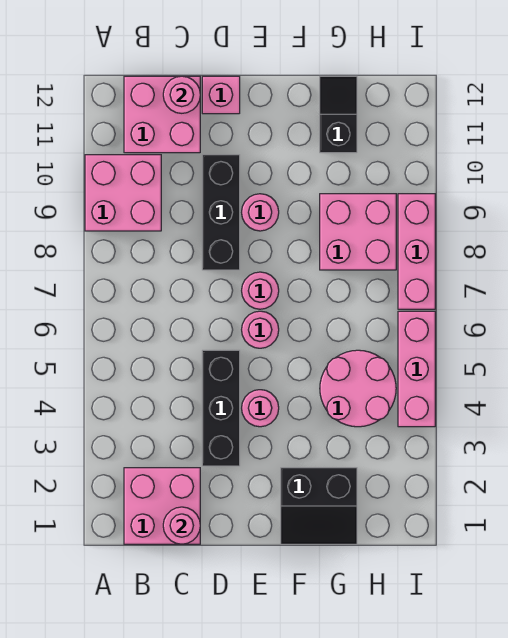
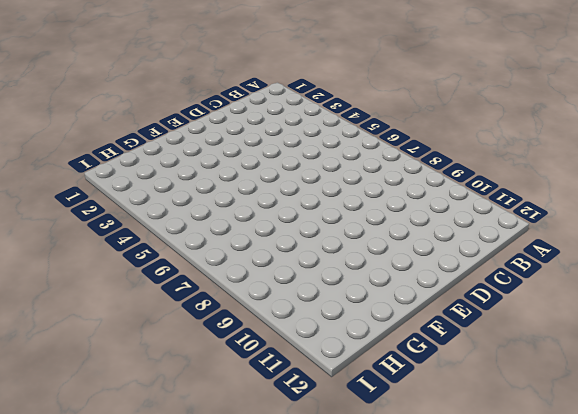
none -> pink 2x2 brick [85,155,161,231]
none -> pink 2x2 brick [124,468,200,544]
none -> pink 2x2 brick [124,76,200,153]

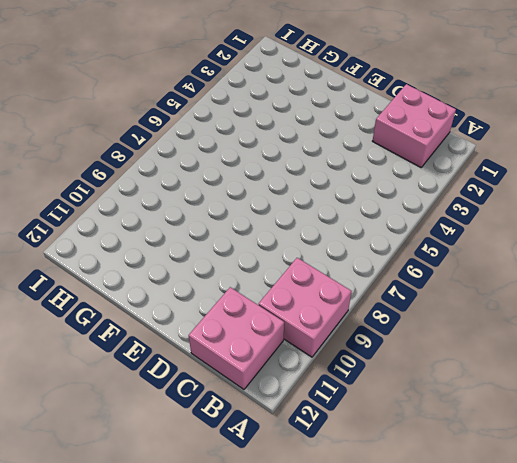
none -> black 1x3 brick [202,350,240,466]
none -> black 1x3 brick [202,155,240,270]
none -> pink 1x1 brick [202,76,240,114]

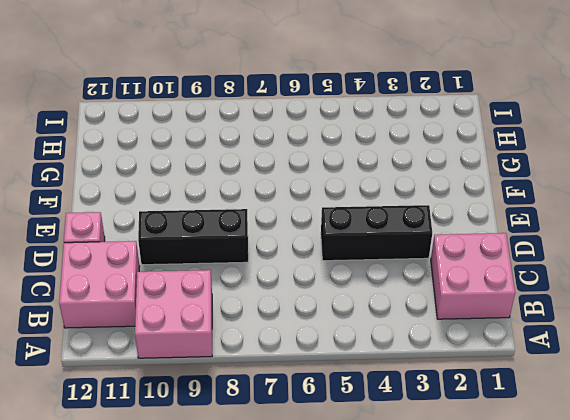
none -> pink 1x1 round brick [242,390,279,427]
none -> pink 1x1 round brick [242,311,279,348]
none -> pink 1x1 round brick [242,272,279,309]

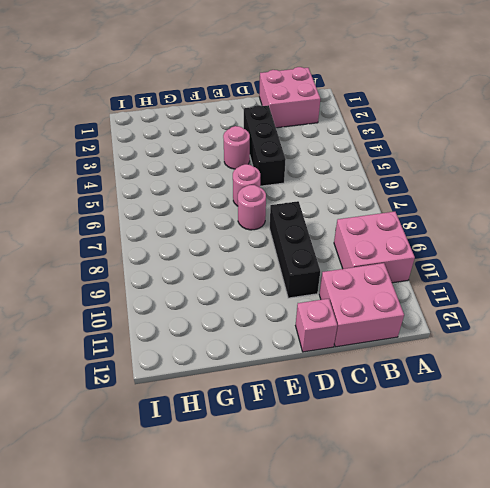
none -> pink 1x1 round brick [242,194,279,231]
none -> black 2x2 slope [281,468,357,544]
none -> pink 2x2 round brick [320,350,396,427]

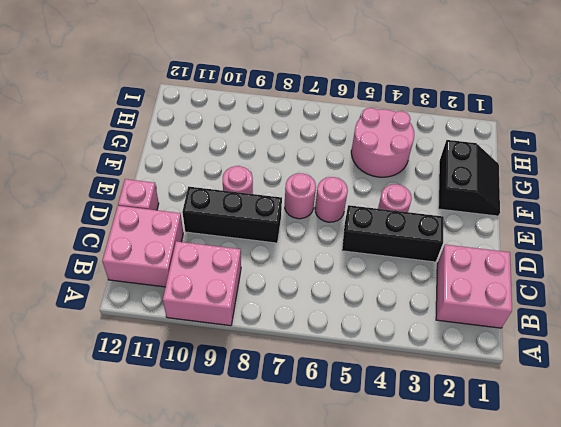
none -> pink 2x2 brick [320,194,396,270]
none -> black 1x2 slope [320,76,357,153]
none -> pink 1x3 brick [398,311,435,427]

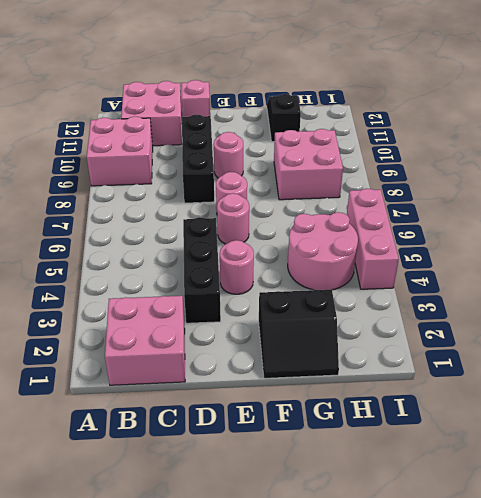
none -> pink 1x3 brick [398,194,435,309]
none -> pink 1x1 round brick [163,507,200,544]
none -> pink 1x1 round brick [163,76,200,113]

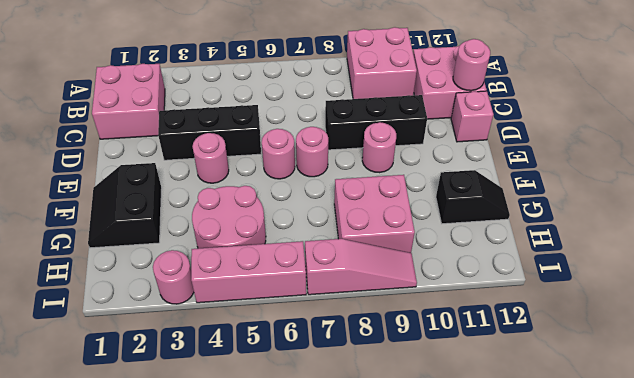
pink 1x1 round brick [153,250,194,304] -> pink 1x1 round brick moved to [163,507,200,544]
pink 1x3 slope [305,239,417,295] -> pink 1x3 brick [398,194,435,309]

